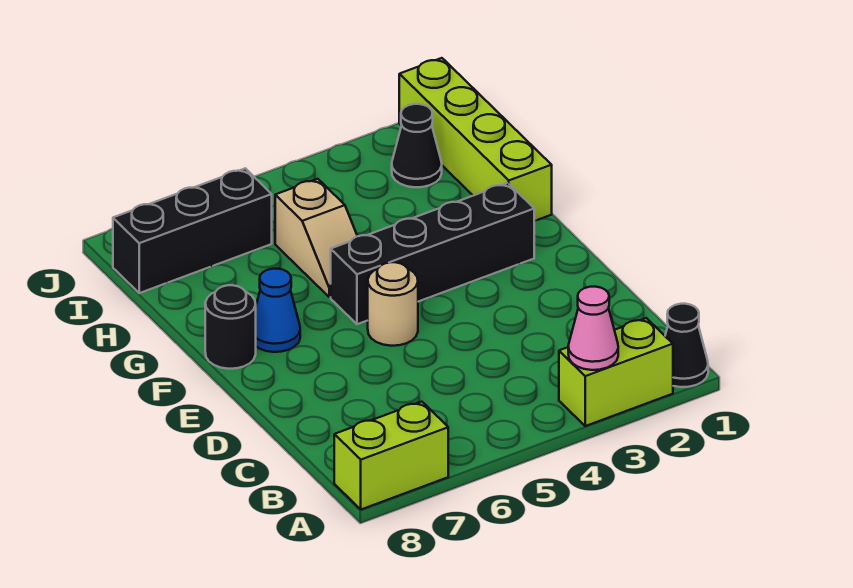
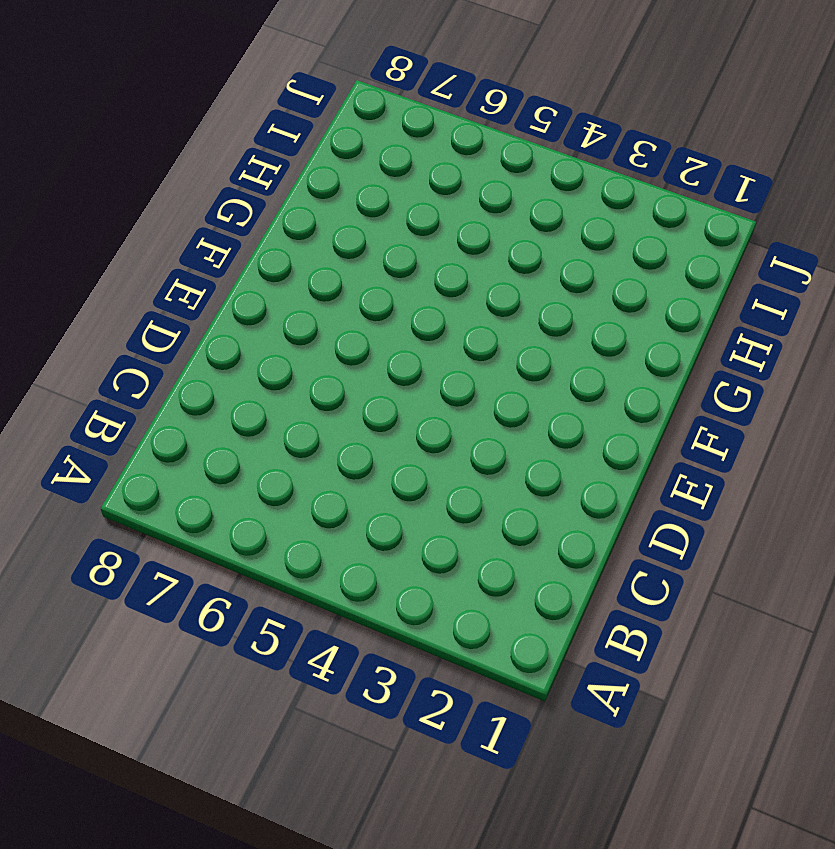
none -> black 1x1 cone [665,304,708,387]
none -> lime 1x2 brick [559,318,673,426]
none -> lime 1x2 brick [334,402,448,509]

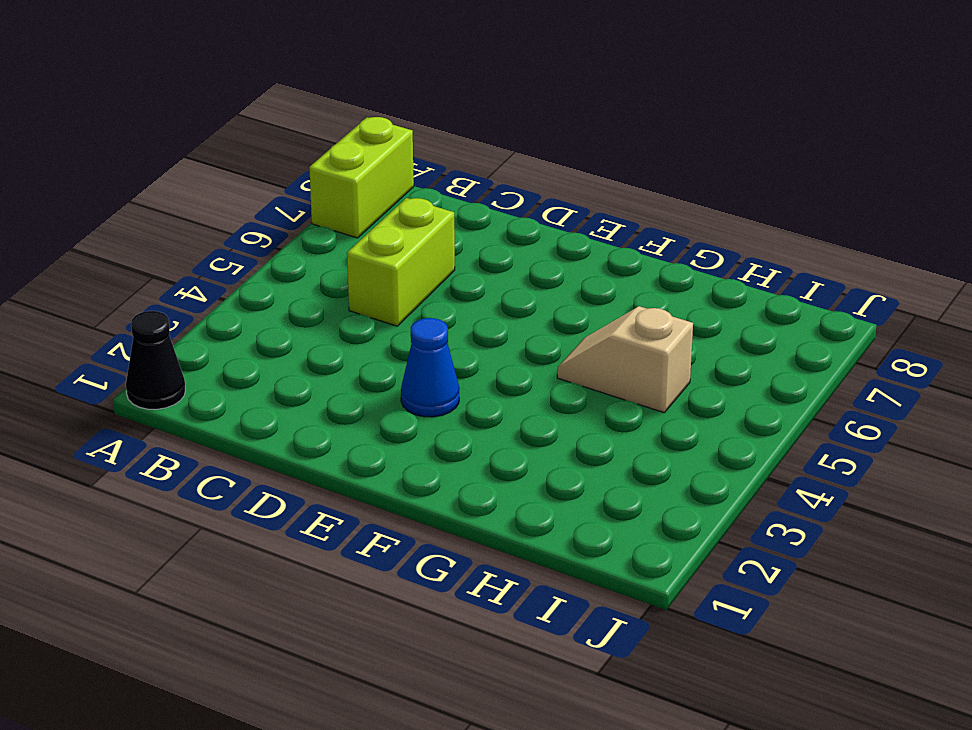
lime 1x2 brick [347,198,455,326] -> lime 1x2 brick moved to [559,318,673,426]
blue 1x1 cone [401,318,459,417] -> blue 1x1 cone moved to [256,269,300,352]
none -> tan 1x1 round brick [368,262,418,346]
none -> black 1x4 brick [331,183,534,324]
none -> black 1x1 round brick [205,285,256,369]

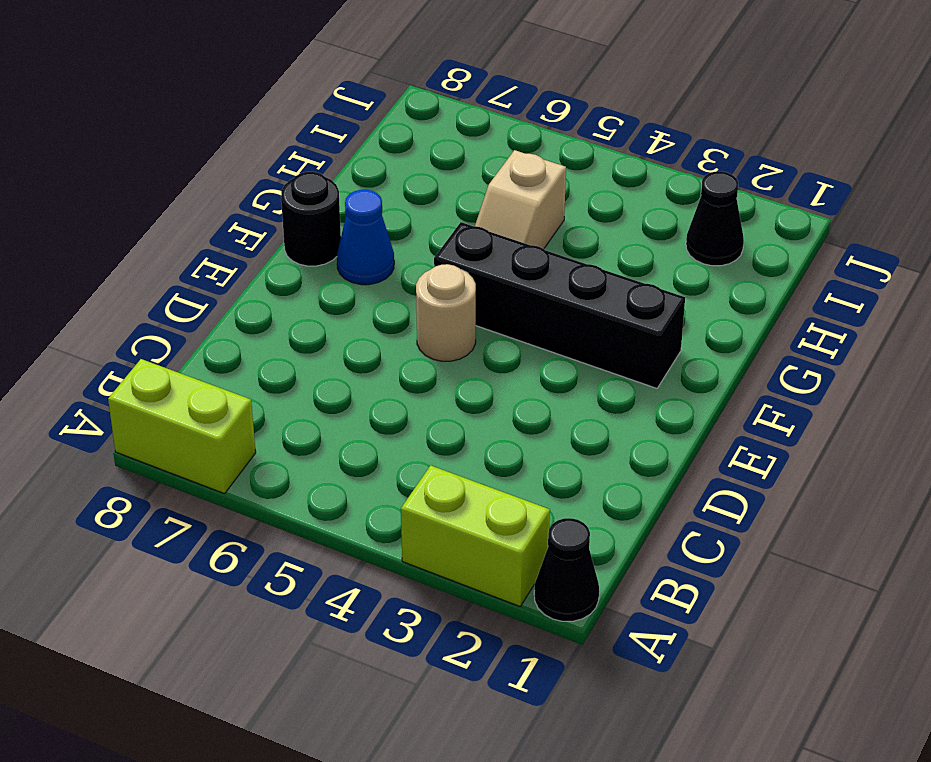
none -> lime 1x4 brick [399,58,552,221]
none -> black 1x3 brick [113,168,272,293]
none -> pink 1x1 cone [568,287,618,370]

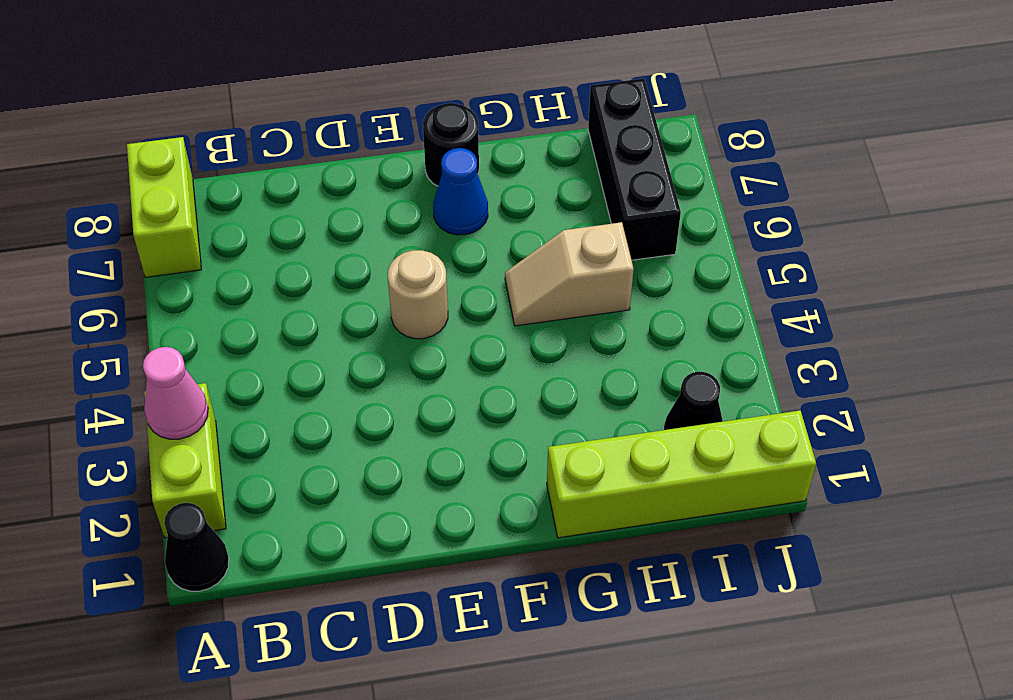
none -> black 1x4 brick [331,183,534,324]

